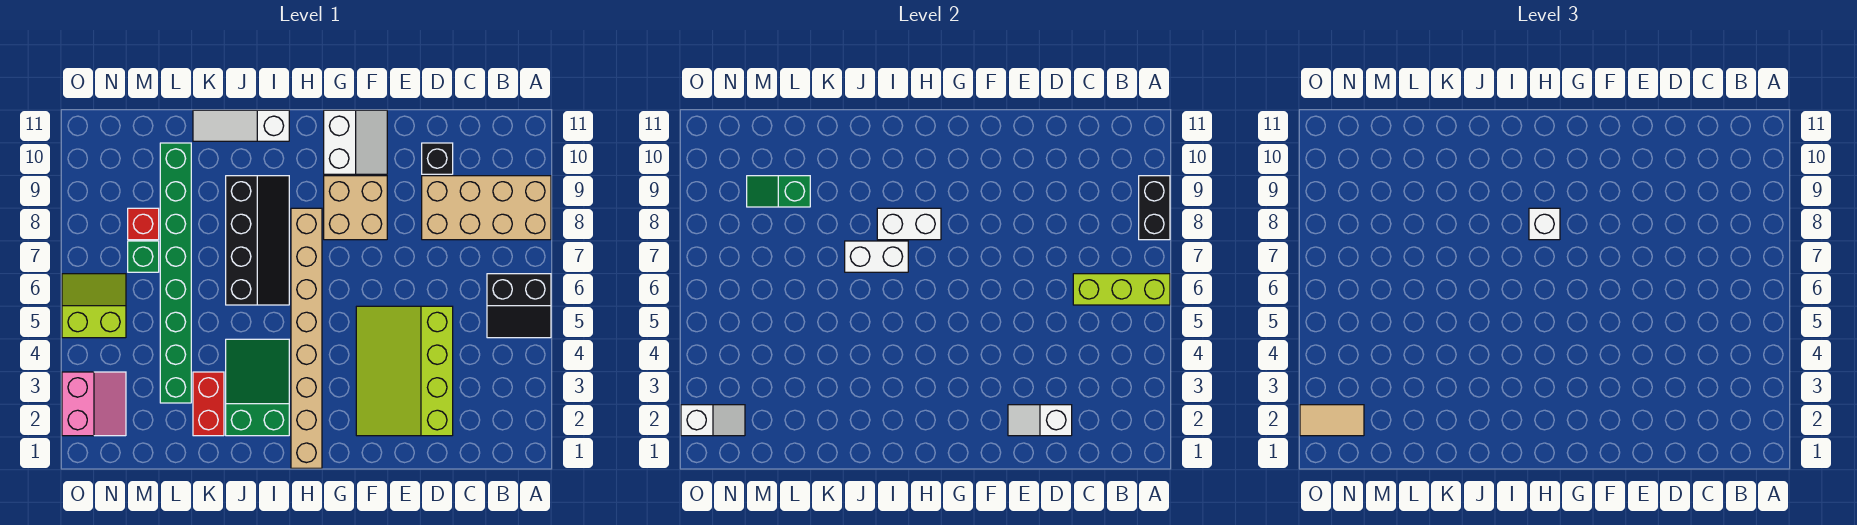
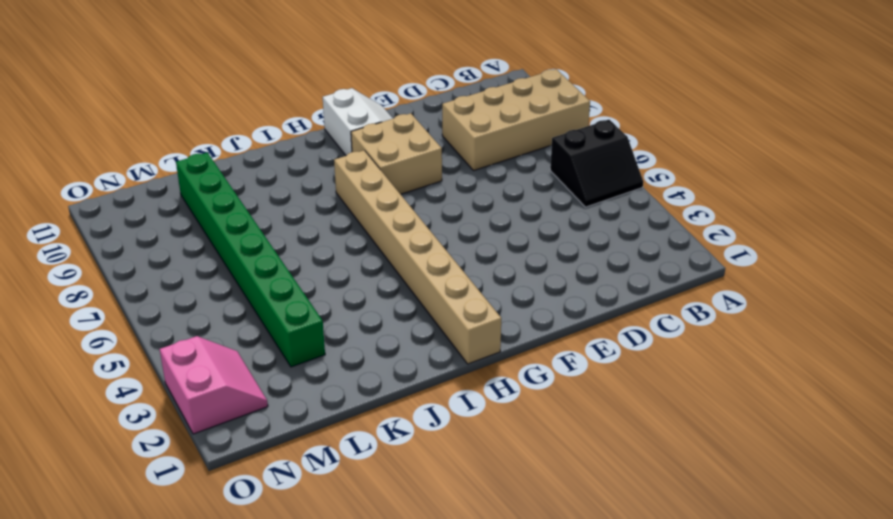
none -> lime 3x4 slope [356,306,453,436]
none -> black 1x1 brick [422,143,453,174]
none -> green 2x3 slope [226,339,289,436]

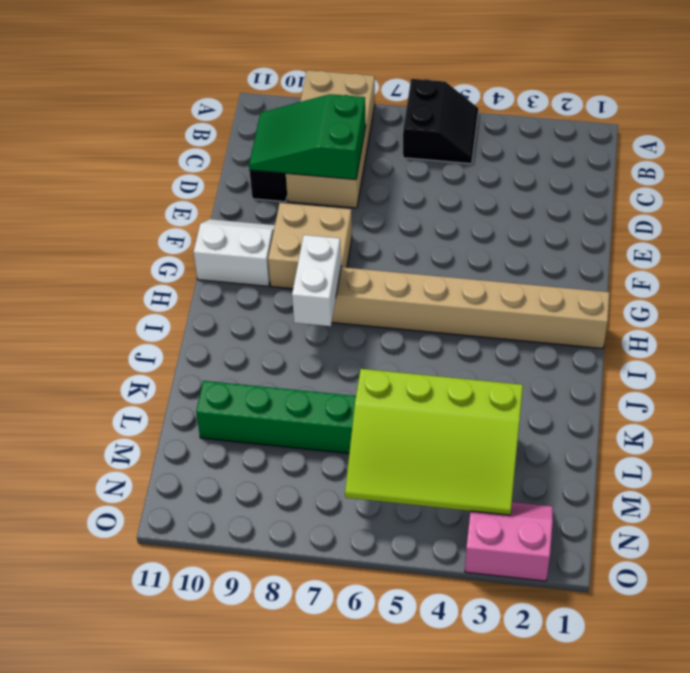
green 2x3 slope [249,94,366,180] -> green 2x3 slope moved to [226,339,289,436]
lime 3x4 slope [345,369,523,515] -> lime 3x4 slope moved to [356,306,453,436]
none -> black 2x4 slope [226,176,289,305]
none -> white 1x3 slope [193,110,289,141]
none -> red 1x2 brick [193,372,224,436]

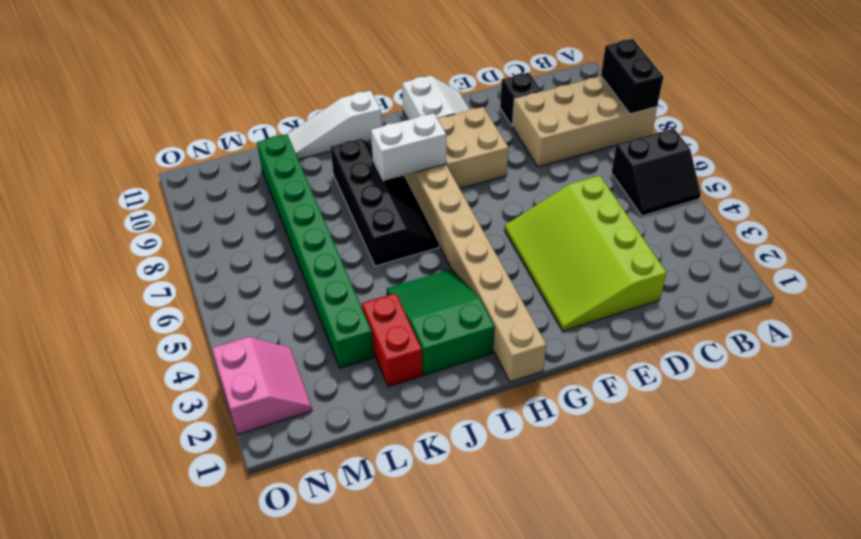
none -> green 1x1 brick [128,241,159,272]
none -> red 1x1 brick [128,208,159,240]
none -> lime 2x2 slope [62,274,126,338]

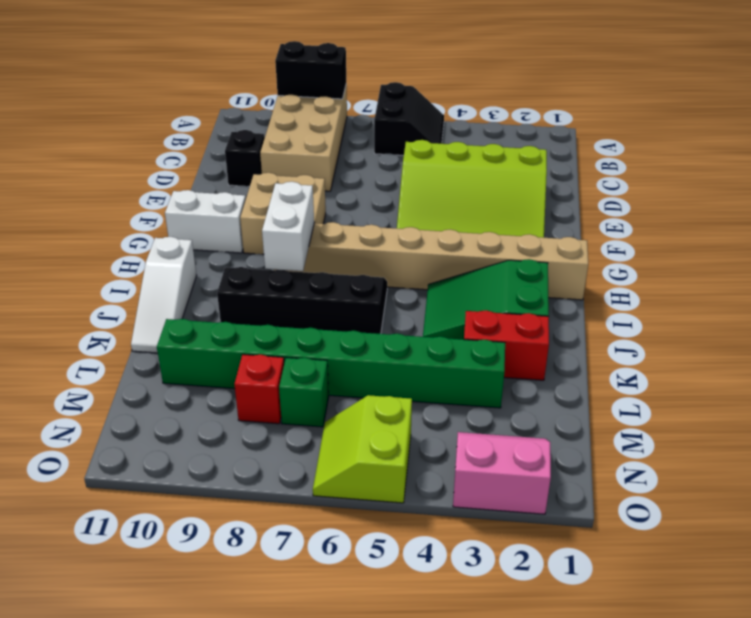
none -> lime 1x3 brick [1073,274,1170,305]
none -> white 1x2 slope [1008,405,1072,436]
none -> white 1x2 brick [845,241,908,272]

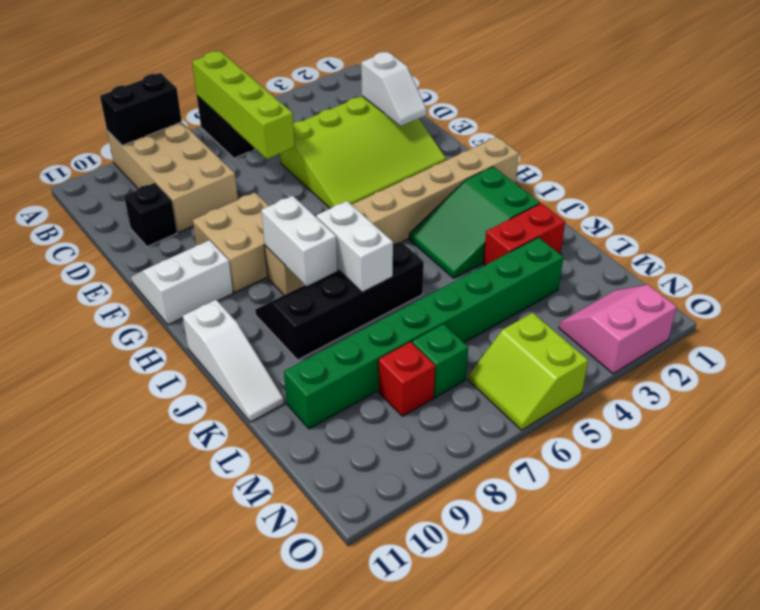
lime 1x4 brick [192,51,295,159] -> lime 1x3 brick [1073,274,1170,305]
none -> green 1x2 slope [747,176,810,207]
none -> white 1x2 slope [681,405,745,436]
none -> white 1x1 brick [1529,208,1560,240]

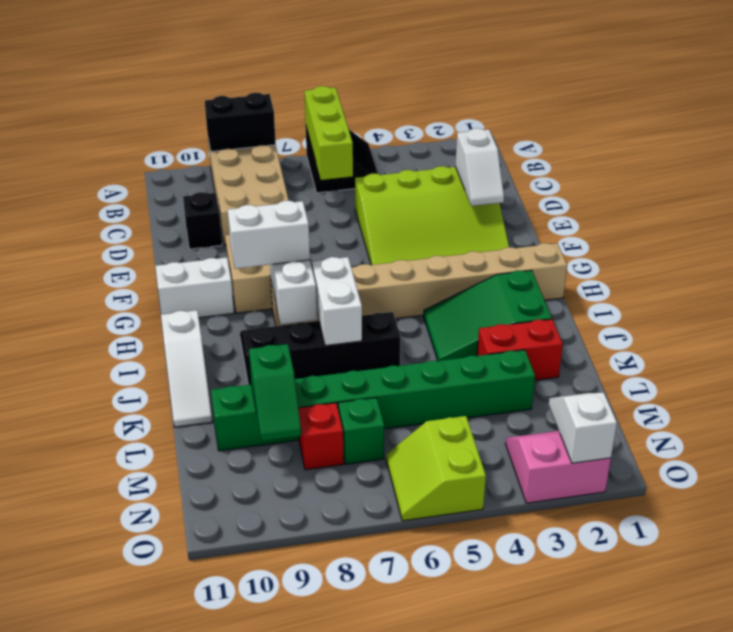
white 1x2 brick [228,201,310,269] -> white 1x1 brick [1529,208,1560,240]
none -> tan 1x2 tile [1300,405,1364,436]

